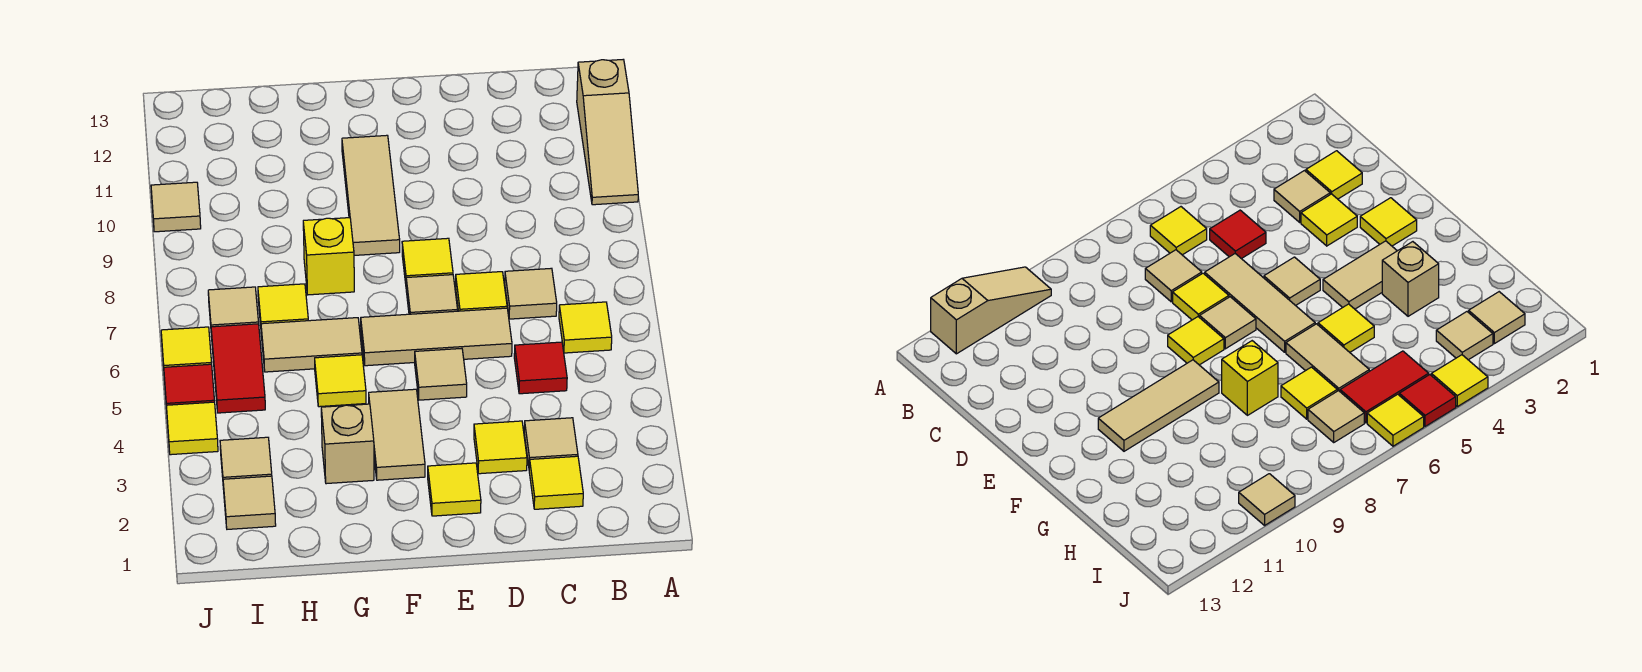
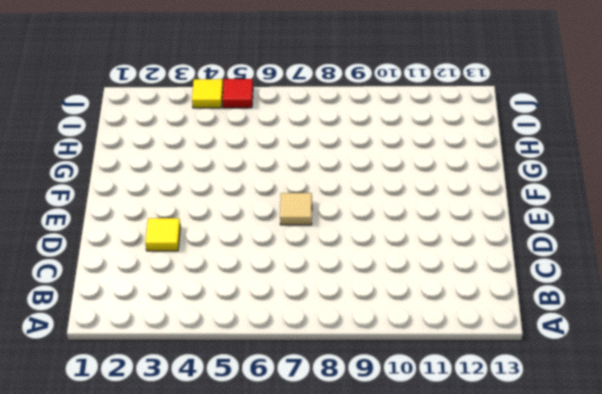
none -> tan 1x3 slope [577,60,638,205]
none -> yellow 1x1 tile [559,302,612,353]
none -> yellow 1x1 tile [529,456,583,509]

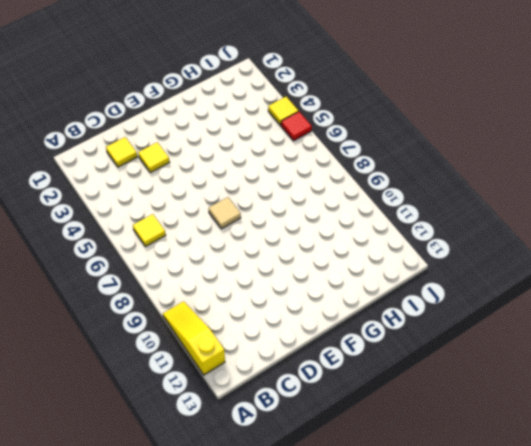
yellow 1x3 slope [163,301,225,375] -> tan 1x3 slope [577,60,638,205]
none -> tan 1x1 tile [524,418,578,467]
none -> red 1x1 tile [514,342,567,394]
none -> tan 1x1 tile [505,268,557,319]

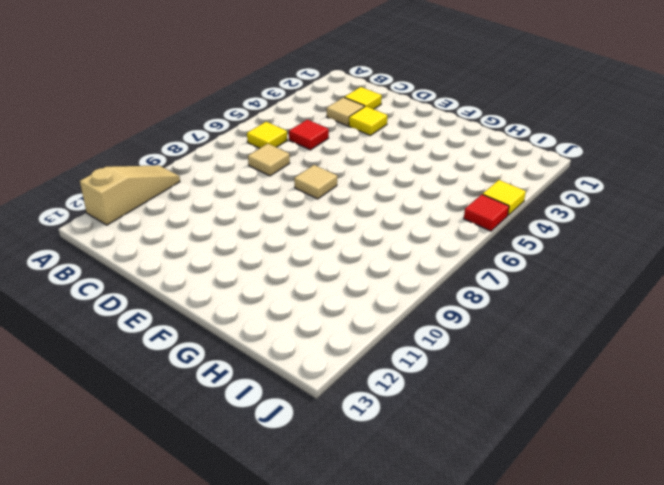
none -> tan 1x3 tile [361,308,512,366]
none -> yellow 1x1 tile [456,272,507,311]
none -> yellow 1x1 tile [428,463,481,516]

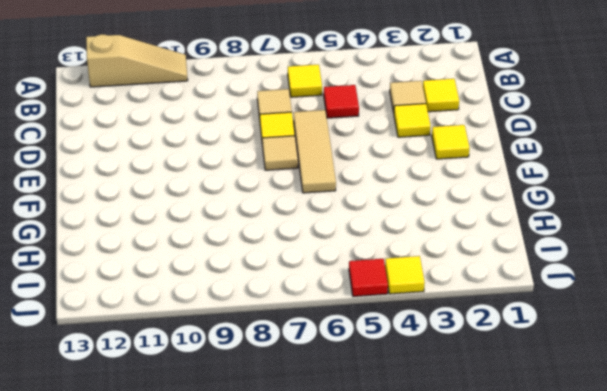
none -> tan 1x1 tile [415,348,467,400]
none -> yellow 1x1 tile [402,238,453,283]
none -> tan 1x2 tile [369,389,425,480]

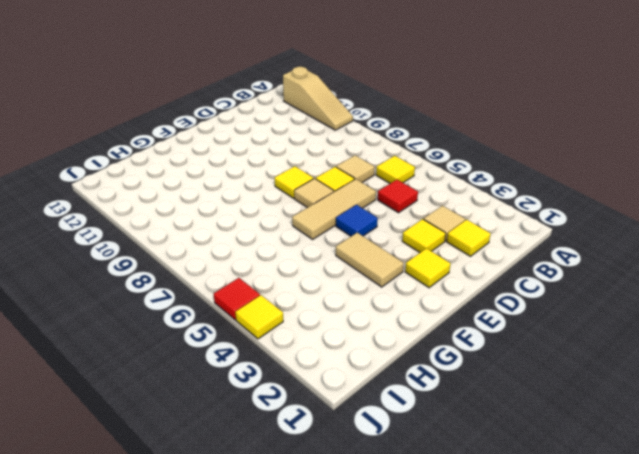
blue 1x1 tile [336,205,378,236] -> tan 1x1 tile [415,348,467,400]
none -> tan 1x3 tile [342,135,400,255]
none -> tan 1x1 brick [321,404,374,484]
none -> yellow 1x1 tile [315,355,366,407]

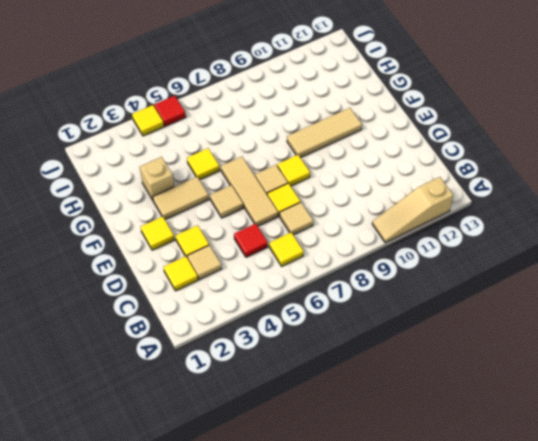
none -> tan 1x2 tile [261,318,362,372]
none -> yellow 1x1 brick [303,218,354,295]
none -> yellow 1x1 tile [258,284,308,325]

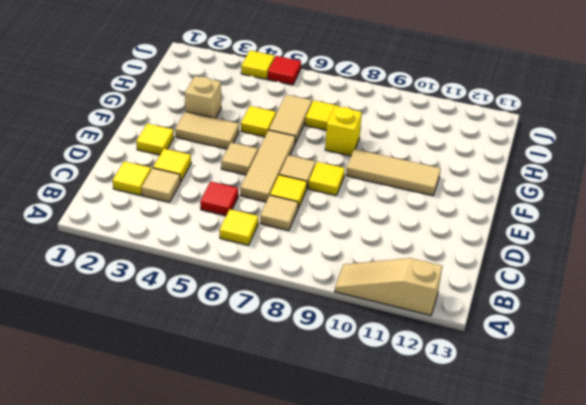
none -> tan 1x1 tile [223,476,276,529]
none -> tan 1x1 tile [220,437,272,489]
none -> red 1x2 tile [211,324,265,413]

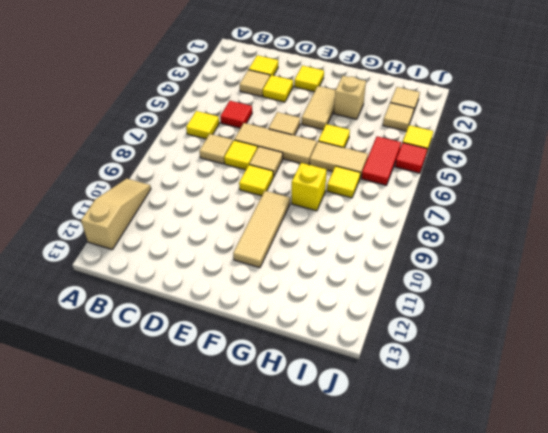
none -> tan 1x1 tile [208,287,259,336]
none -> yellow 1x1 tile [161,327,212,367]
none -> tan 1x1 tile [151,182,201,232]

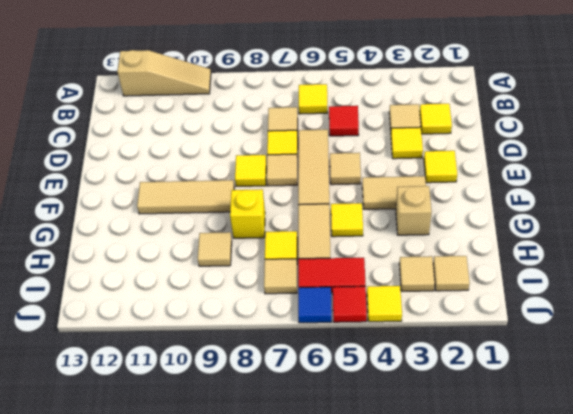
tan 1x1 tile [198,232,232,266] -> tan 1x1 tile moved to [151,182,201,232]
blue 1x1 tile [298,287,332,323] -> yellow 1x1 tile [161,327,212,367]

